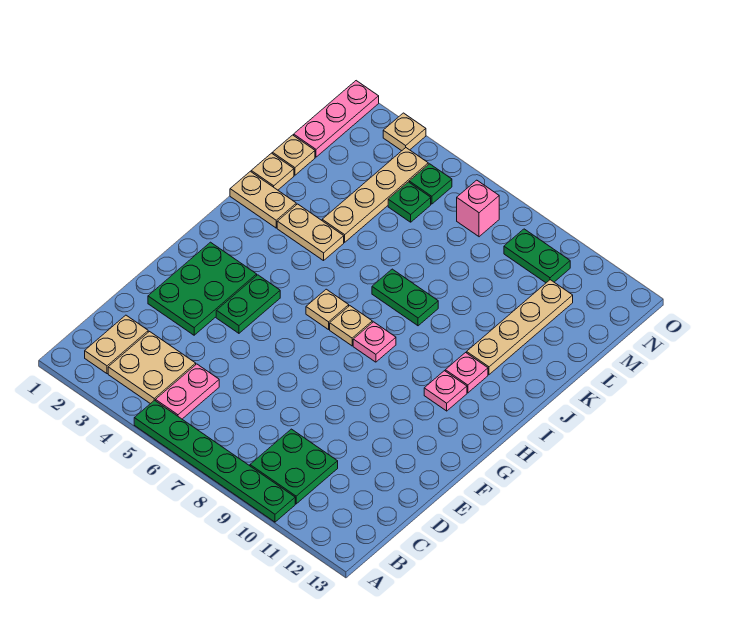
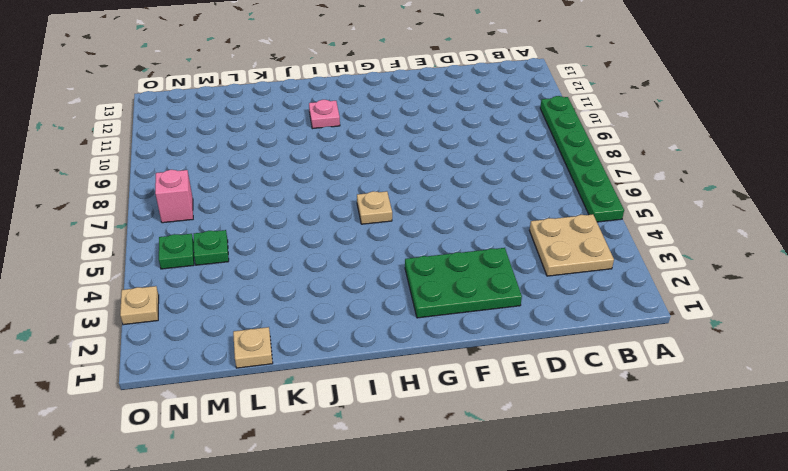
none -> tan 1x2 plate [85,315,148,374]
none -> pink 1x2 plate [156,364,219,419]
none -> green 2x2 plate [250,429,338,504]

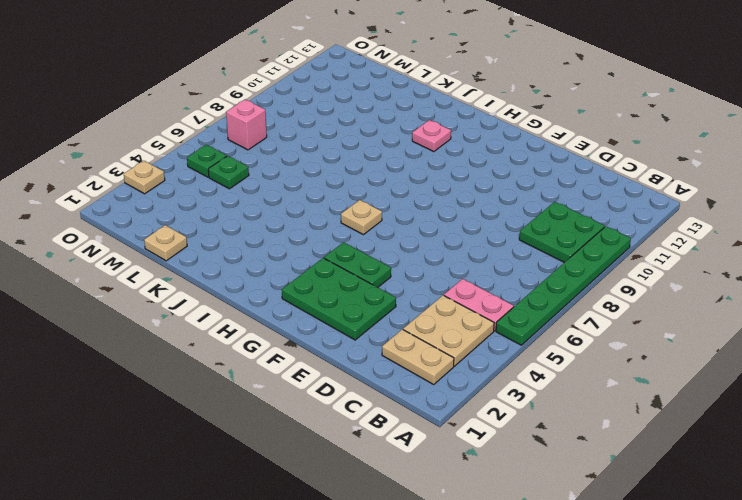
none -> tan 1x1 plate [330,306,372,346]
none -> pink 1x1 plate [353,322,396,362]
none -> pink 1x1 plate [424,371,467,411]

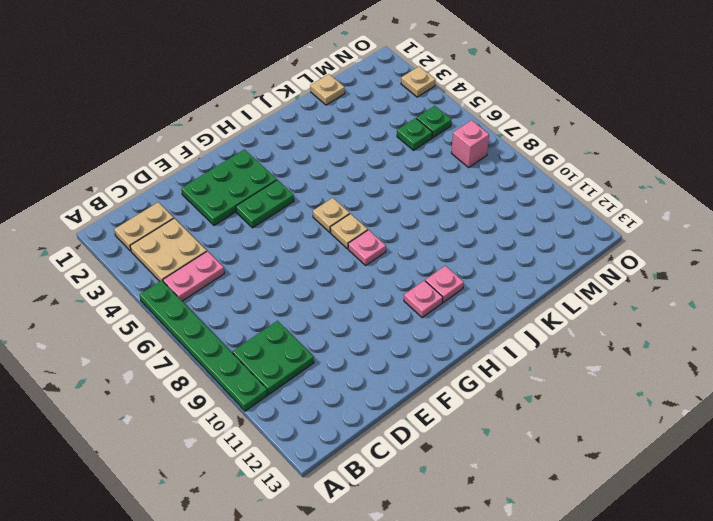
none -> tan 1x2 plate [230,171,296,228]
none -> tan 1x2 plate [277,204,344,261]
none -> green 1x2 plate [372,269,438,326]

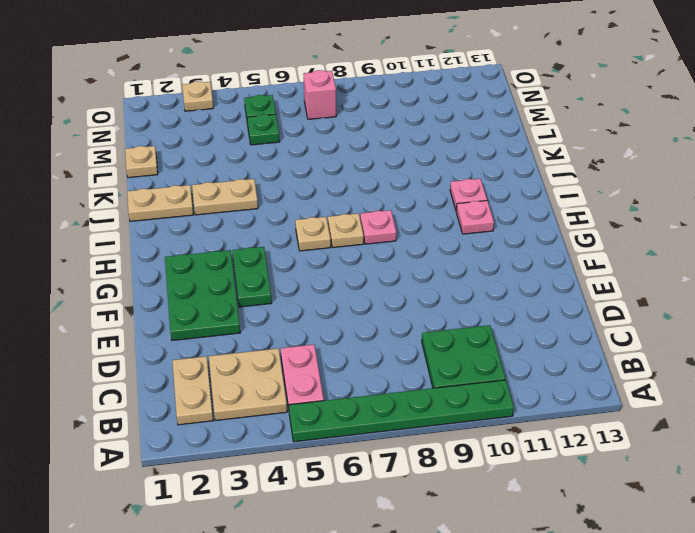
none -> green 1x2 plate [372,269,438,326]
none -> tan 1x4 plate [467,280,573,374]
none -> tan 1x1 plate [251,153,294,190]

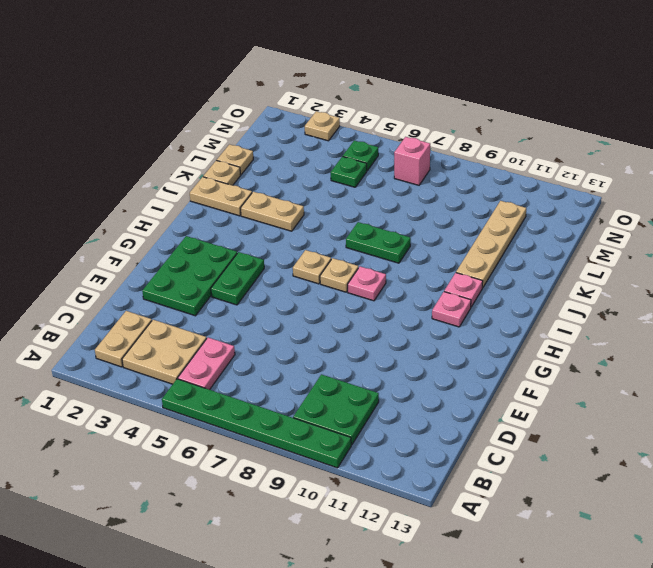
none -> tan 1x4 plate [322,148,428,242]
none -> pink 1x3 plate [294,81,379,157]
none -> green 1x2 plate [504,229,570,283]

